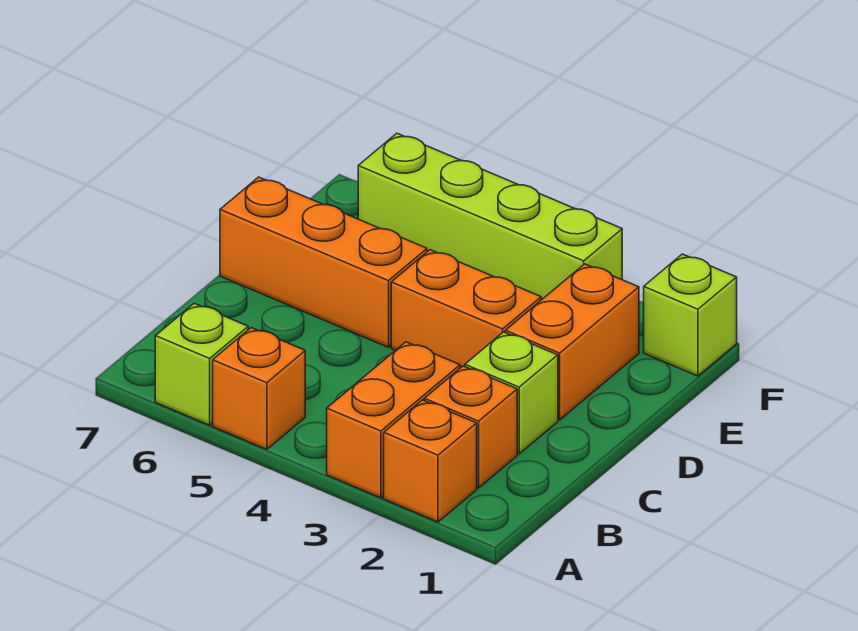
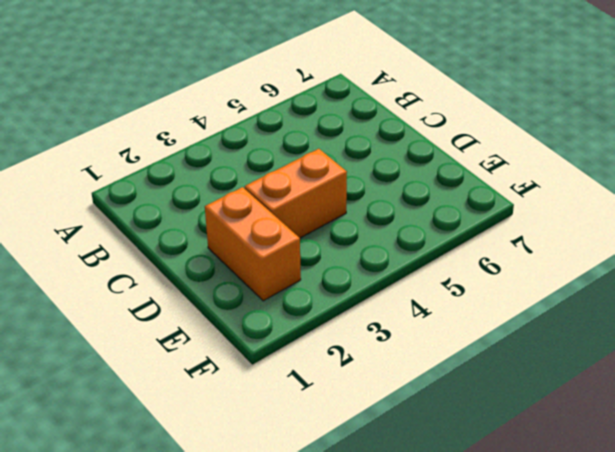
none -> orange 1x1 brick [384,400,477,522]
none -> orange 1x2 brick [327,342,460,498]

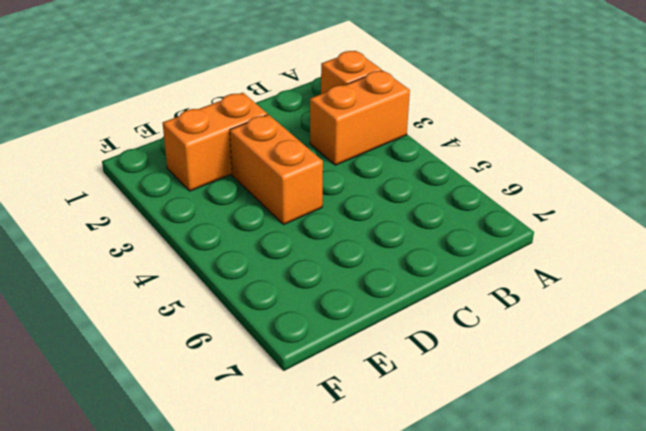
none -> orange 1x1 brick [213,328,305,449]
none -> lime 1x1 brick [155,303,248,425]

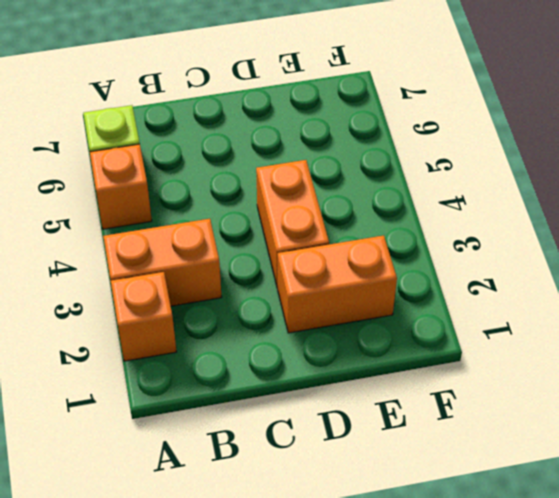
none -> orange 1x1 brick [424,366,517,488]
none -> lime 1x1 brick [465,332,558,454]

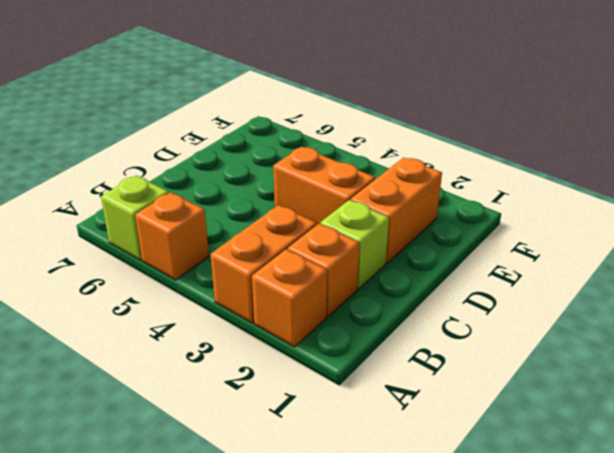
none -> orange 1x3 brick [220,177,427,347]
none -> lime 1x1 brick [644,254,737,376]

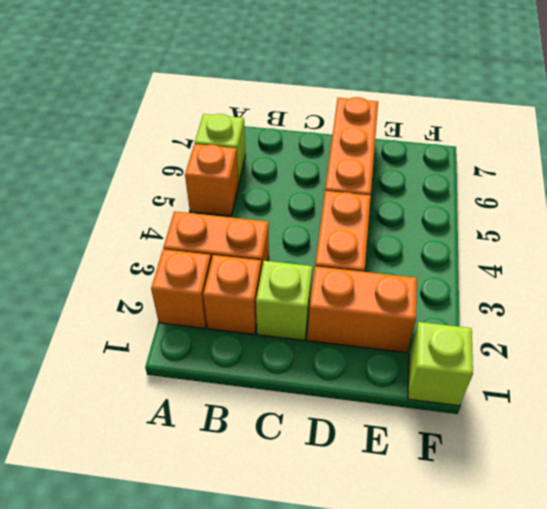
none -> lime 1x4 brick [358,133,622,300]

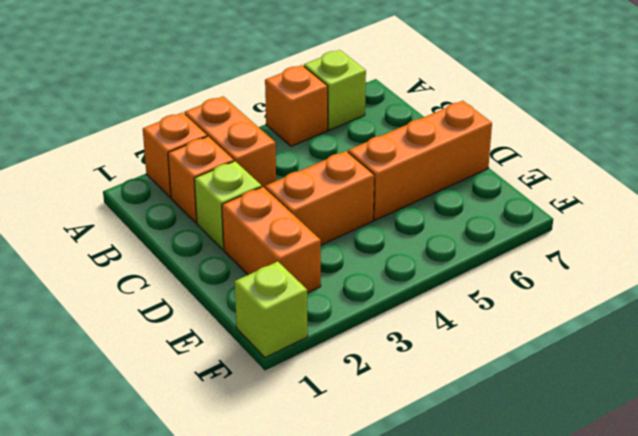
none -> lime 1x4 brick [358,133,622,300]

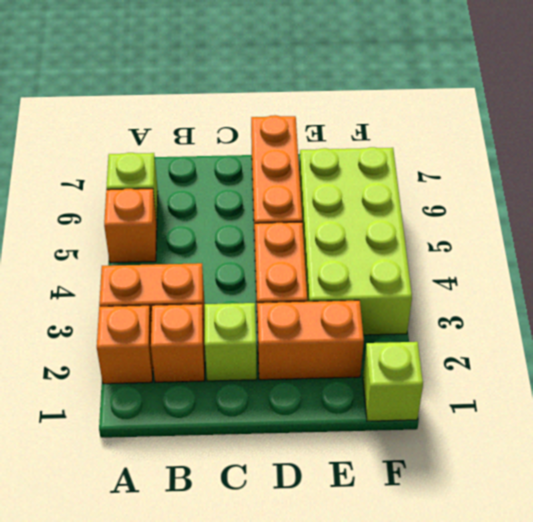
lime 2x4 brick [299,147,412,335] -> lime 1x4 brick [358,133,622,300]

